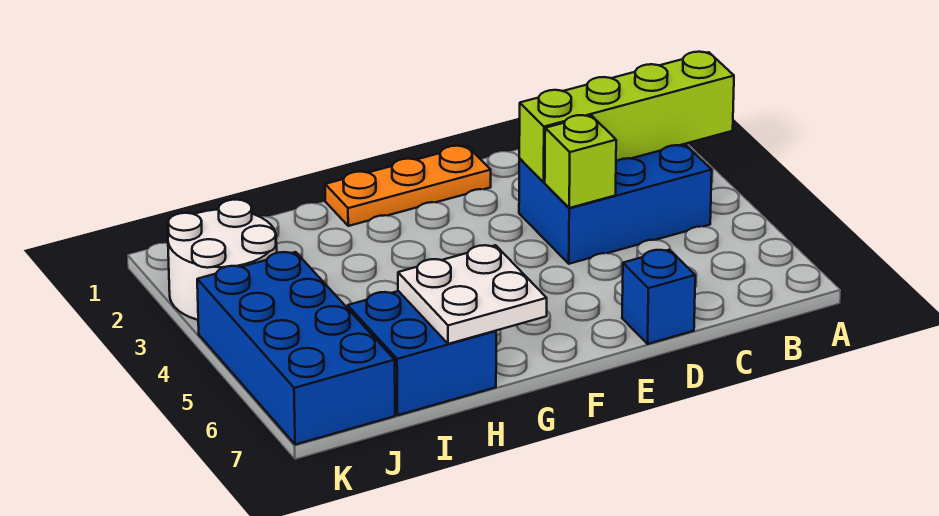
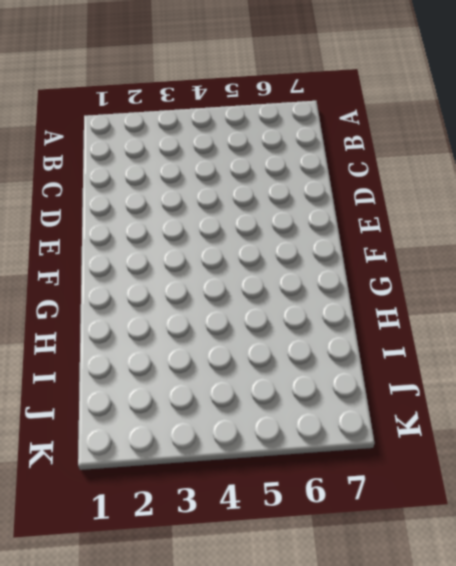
none -> blue 2x3 brick [519,144,712,264]
none -> blue 1x1 brick [622,250,695,344]

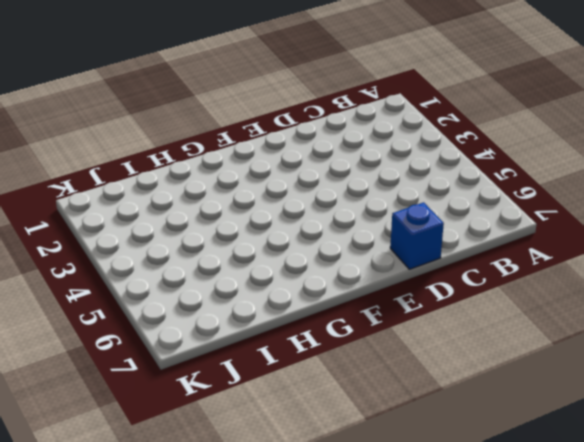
none -> blue 2x3 brick [519,144,712,264]
none -> orange 1x3 plate [325,146,491,226]

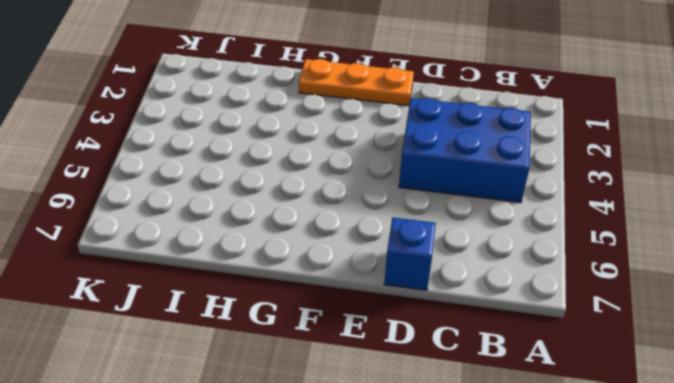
none -> blue 2x2 brick [348,291,496,415]
none -> white 2x2 round brick [168,200,277,320]

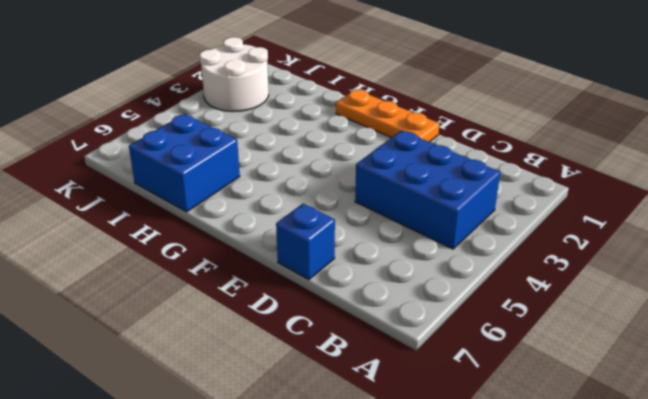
none -> blue 2x4 brick [197,252,395,445]
none -> lime 1x4 brick [519,52,734,182]

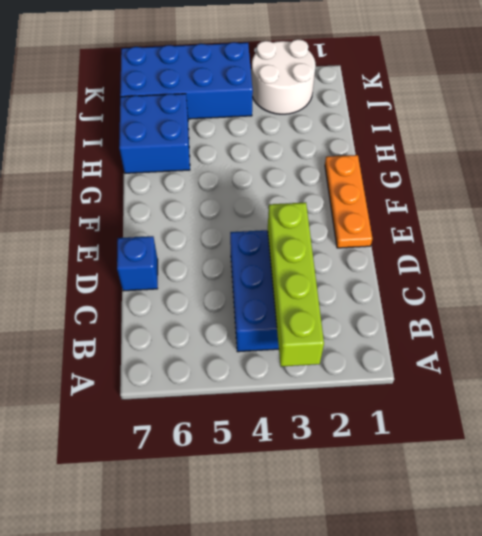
none -> lime 1x1 brick [545,115,616,208]
none -> white 2x2 plate [398,245,547,344]

